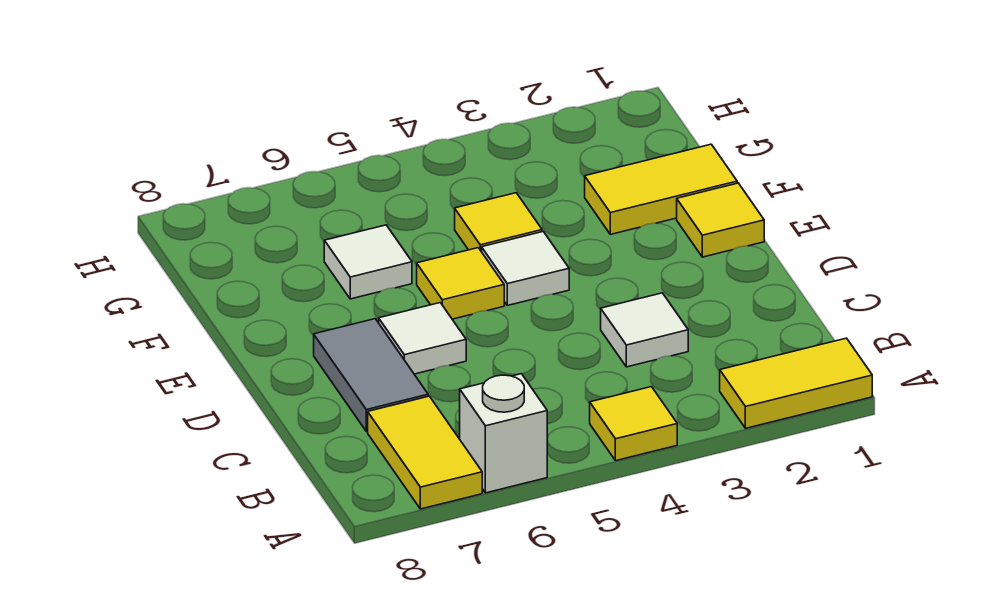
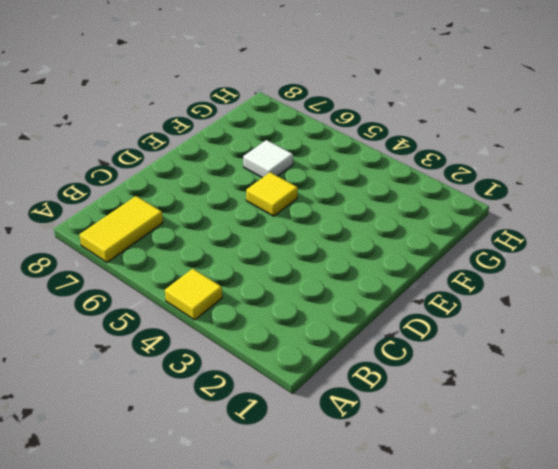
none -> yellow 1x2 tile [720,338,872,428]
none -> white 1x1 brick [460,374,547,493]
none -> white 1x1 tile [601,293,688,367]

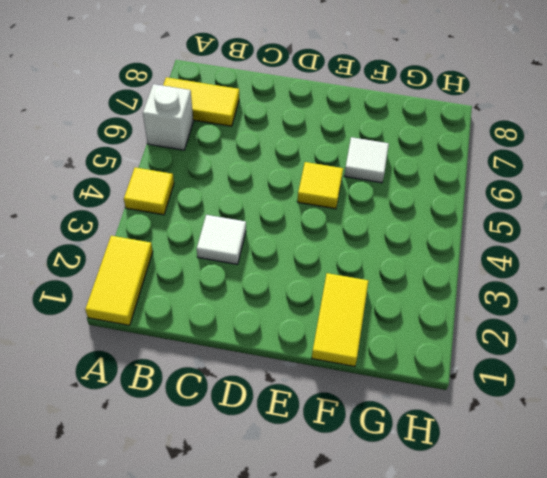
none -> grey 1x2 tile [314,319,428,431]
none -> white 1x1 tile [379,303,466,374]
none -> yellow 1x1 tile [677,183,764,257]

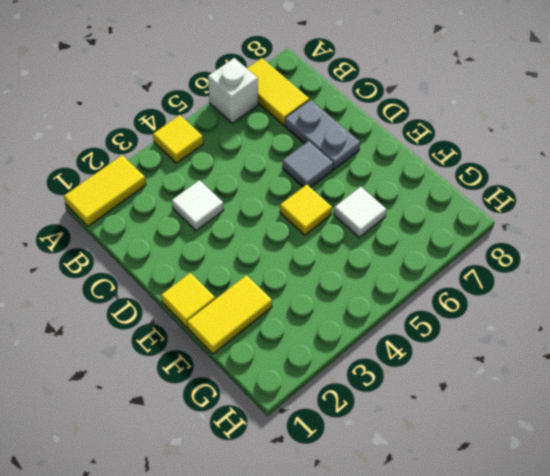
grey 1x2 plate [285,100,360,169] -> grey 1x2 tile [314,319,428,431]
grey 1x1 tile [283,141,333,188] -> white 1x1 tile [379,303,466,374]
none -> white 1x1 tile [482,232,569,305]
none -> yellow 1x1 tile [455,193,542,252]

